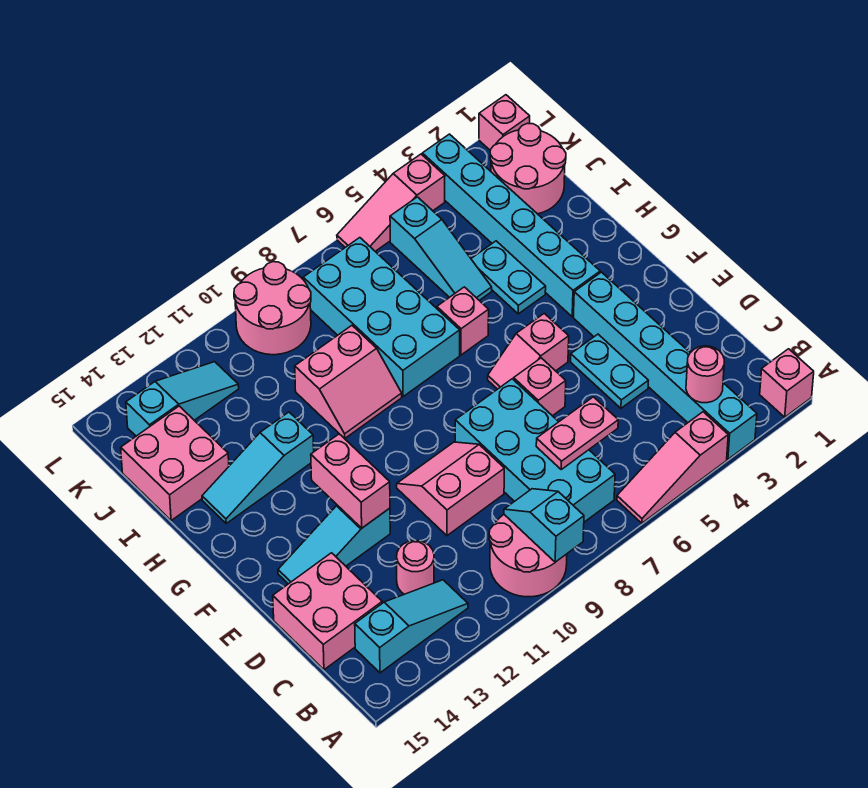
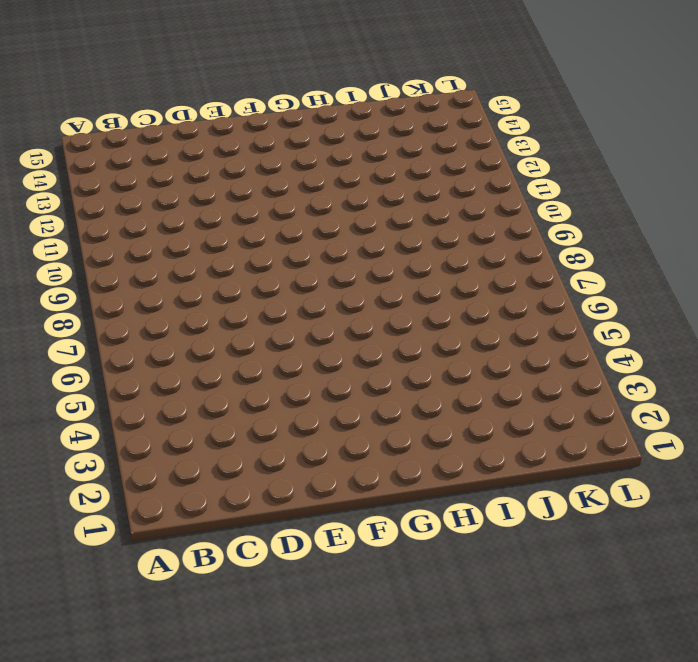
none -> pink 1x1 brick [760,349,814,417]
none -> cyan 1x6 brick [573,272,757,459]
none -> pink 1x3 slope [617,412,728,523]
none -> pink 2x2 round brick [489,515,567,597]

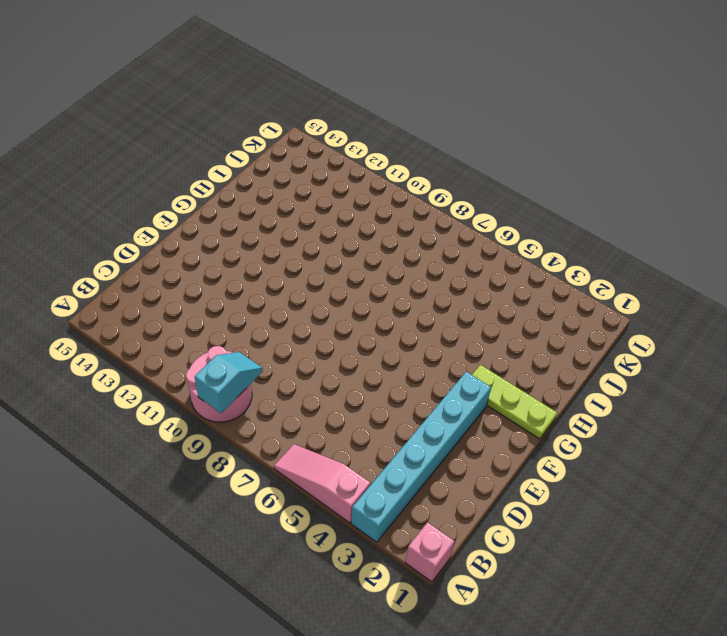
lime 1x3 plate [472,365,557,439] -> cyan 1x6 brick [422,134,600,317]
none -> cyan 2x4 brick [455,379,615,522]
none -> cyan 1x3 slope [355,580,468,673]
none -> pink 1x1 round brick [397,541,434,594]
none -> pink 2x2 brick [273,553,382,670]

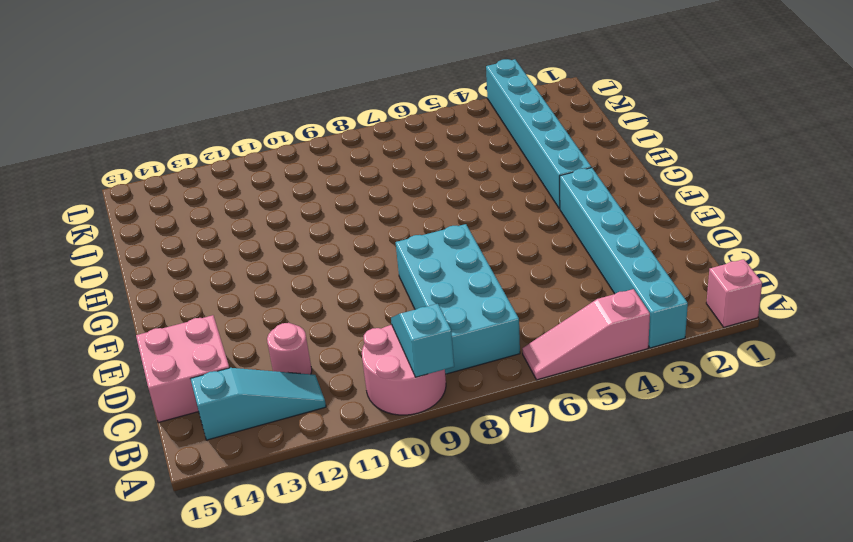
none -> cyan 1x2 plate [571,334,648,408]
none -> pink 2x2 slope [397,442,504,536]
none -> pink 1x1 brick [514,358,566,416]
none -> cyan 1x3 slope [278,505,390,584]

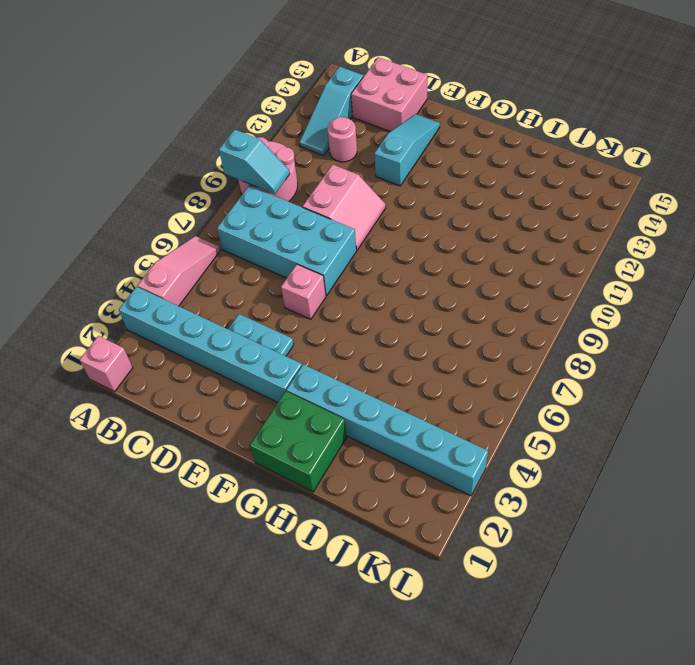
green 2x2 brick [250,391,347,492] -> none
none -> pink 1x2 slope [488,313,569,389]
none -> cyan 1x2 plate [471,241,546,314]
none -> pink 1x1 brick [437,287,489,355]
none -> cyan 2x4 brick [303,238,460,397]

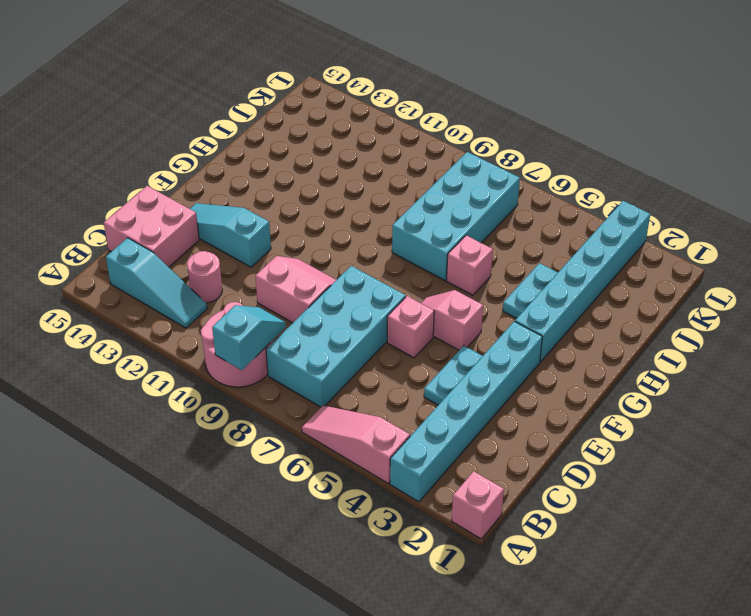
none -> pink 2x2 slope [295,326,402,439]
none -> cyan 1x3 slope [202,412,314,523]
none -> cyan 1x3 slope [390,197,492,300]
none -> pink 2x2 brick [121,406,229,521]

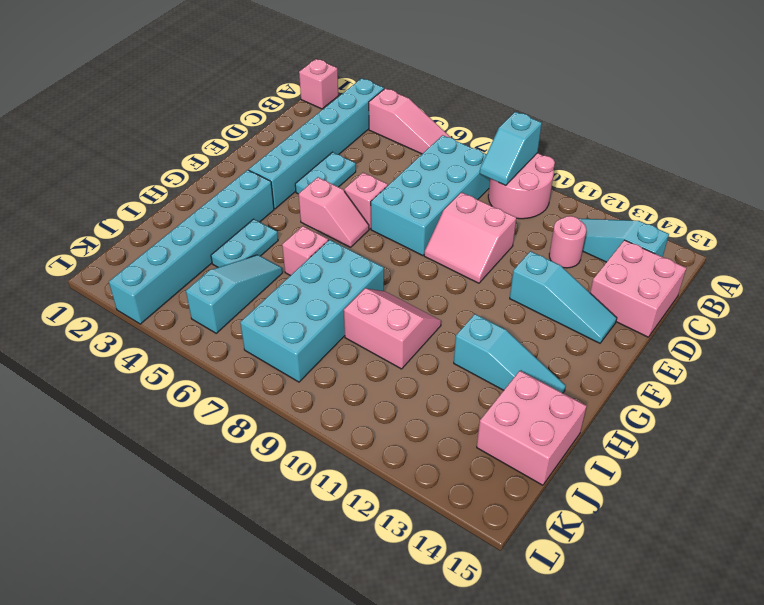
none -> pink 2x2 round brick [490,123,566,214]
none -> pink 2x2 round brick [234,262,311,355]
none -> cyan 1x3 slope [126,362,239,436]
none -> pink 1x1 brick [479,95,530,150]

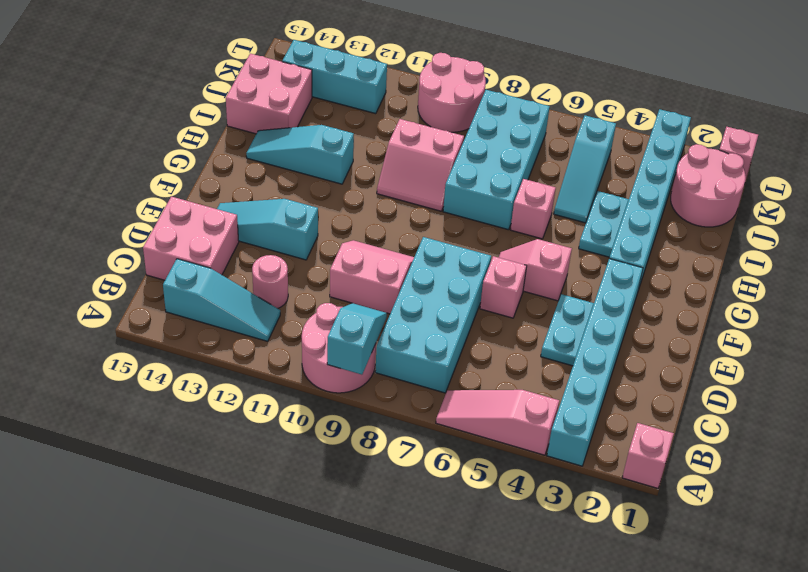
cyan 1x3 brick [282,40,387,114] -> cyan 1x3 slope [126,362,239,436]
none -> pink 1x3 slope [337,154,445,251]
none -> pink 1x1 round brick [686,346,724,403]
none -> pink 1x2 plate [536,397,618,469]
none -> pink 1x2 brick [311,434,390,528]

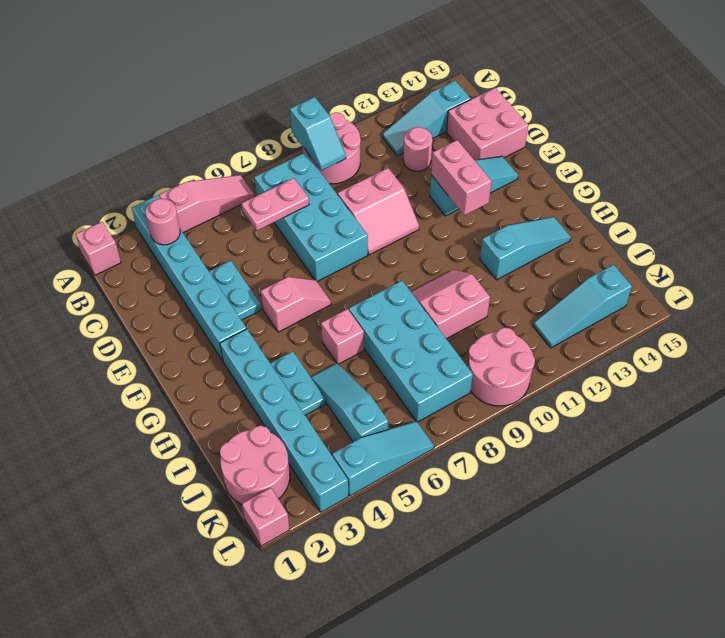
cyan 1x3 slope [332,421,434,496] -> pink 1x3 slope [337,154,445,251]
none -> pink 1x1 brick [514,358,566,416]
none -> pink 2x2 brick [121,406,229,521]

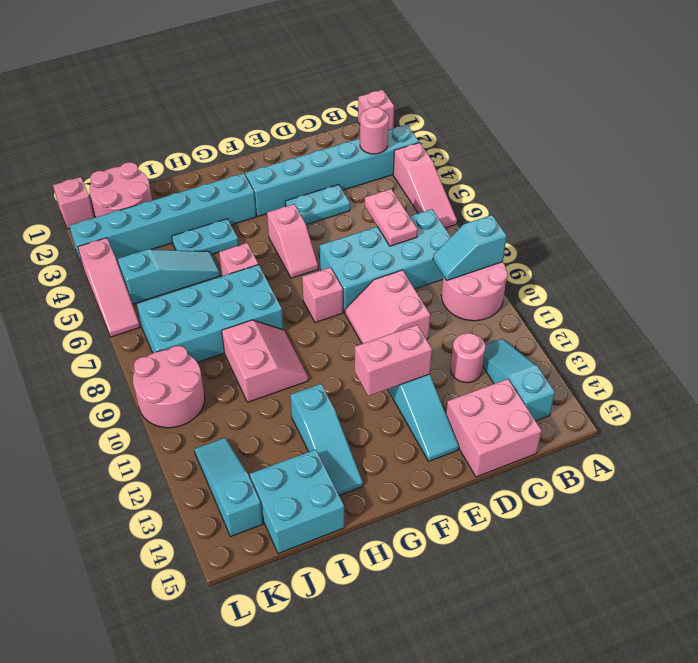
pink 1x1 brick [302,267,343,323] -> pink 1x1 brick moved to [514,358,566,416]
cyan 2x2 brick [250,449,344,554] -> pink 2x2 brick [121,406,229,521]

